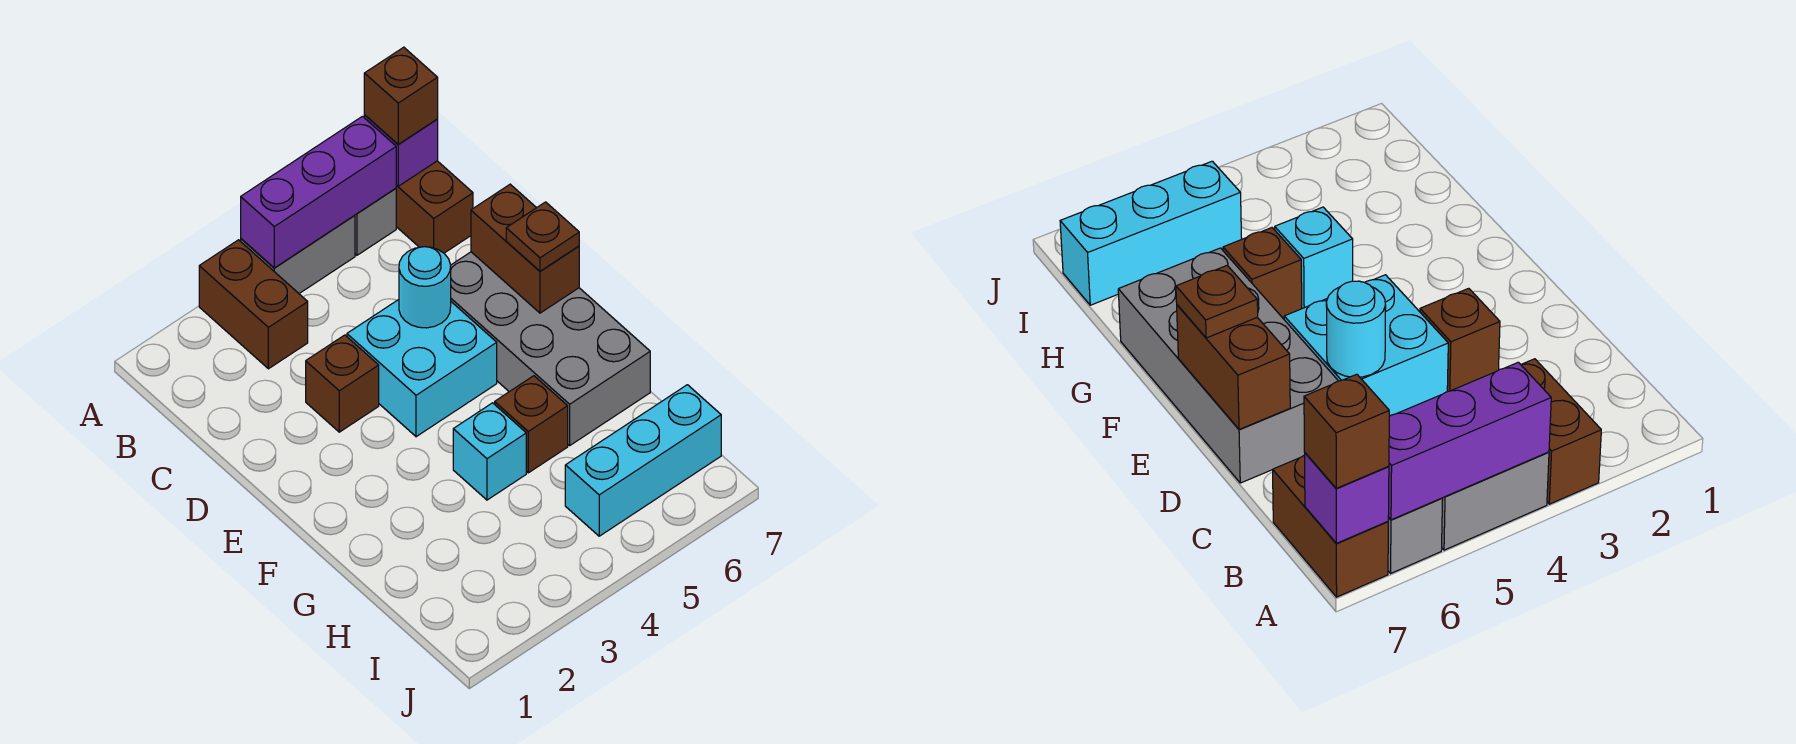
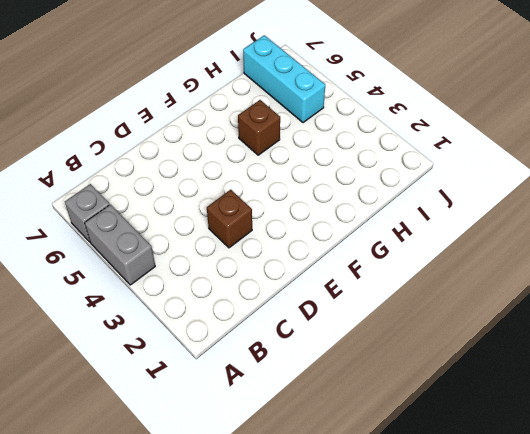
none -> brown 1x2 brick [199,240,308,369]
none -> brown 1x2 brick [396,161,473,253]
none -> cyan 2x2 brick [347,300,497,437]

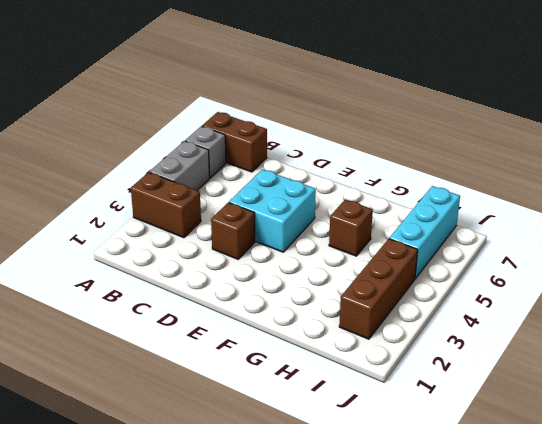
brown 1x3 brick [339,239,418,339] -> none
none -> grey 2x4 brick [451,252,650,445]
none -> cyan 1x1 brick [453,403,526,500]
none -> purple 1x3 brick [241,116,396,268]

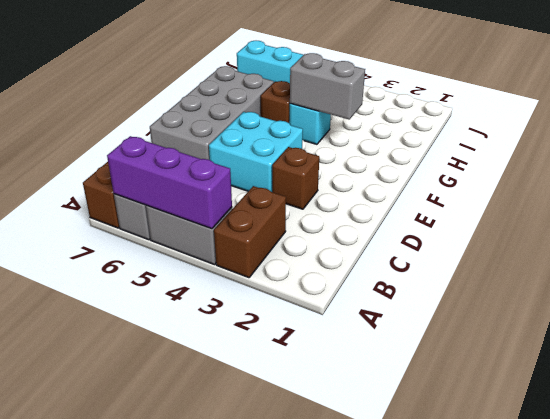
grey 1x2 brick [290,53,365,120] -> none
none -> purple 1x1 brick [364,115,438,186]
none -> cyan 1x1 round brick [399,247,451,328]
none -> brown 1x2 brick [471,184,579,313]

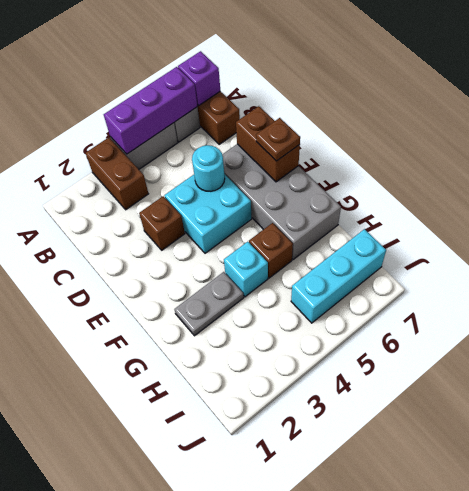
grey 1x2 plate [175,272,244,336] -> none
none -> brown 1x1 brick [364,47,438,144]

